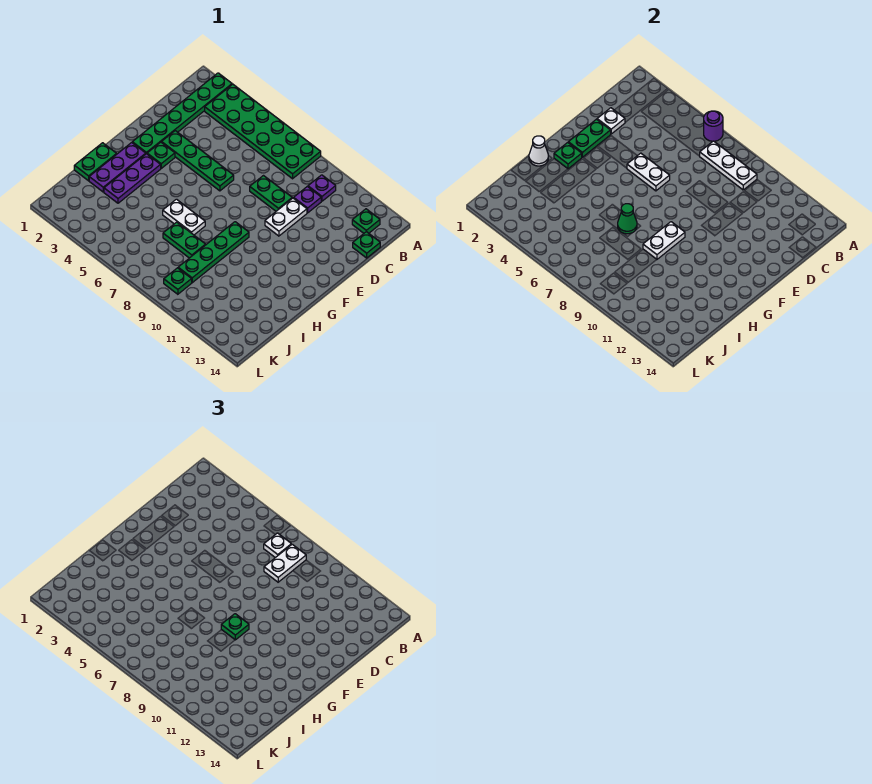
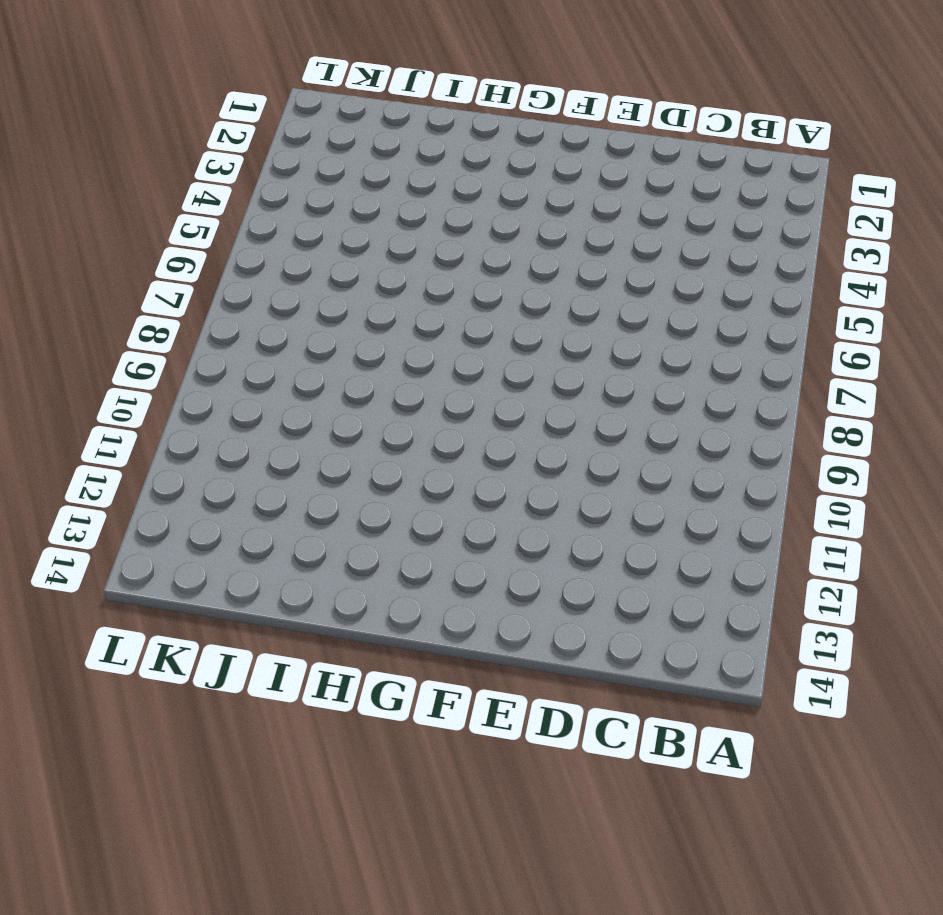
none -> green 1x6 plate [132,73,232,154]
none -> green 2x6 plate [205,84,321,179]
none -> purple 1x1 plate [308,175,336,201]

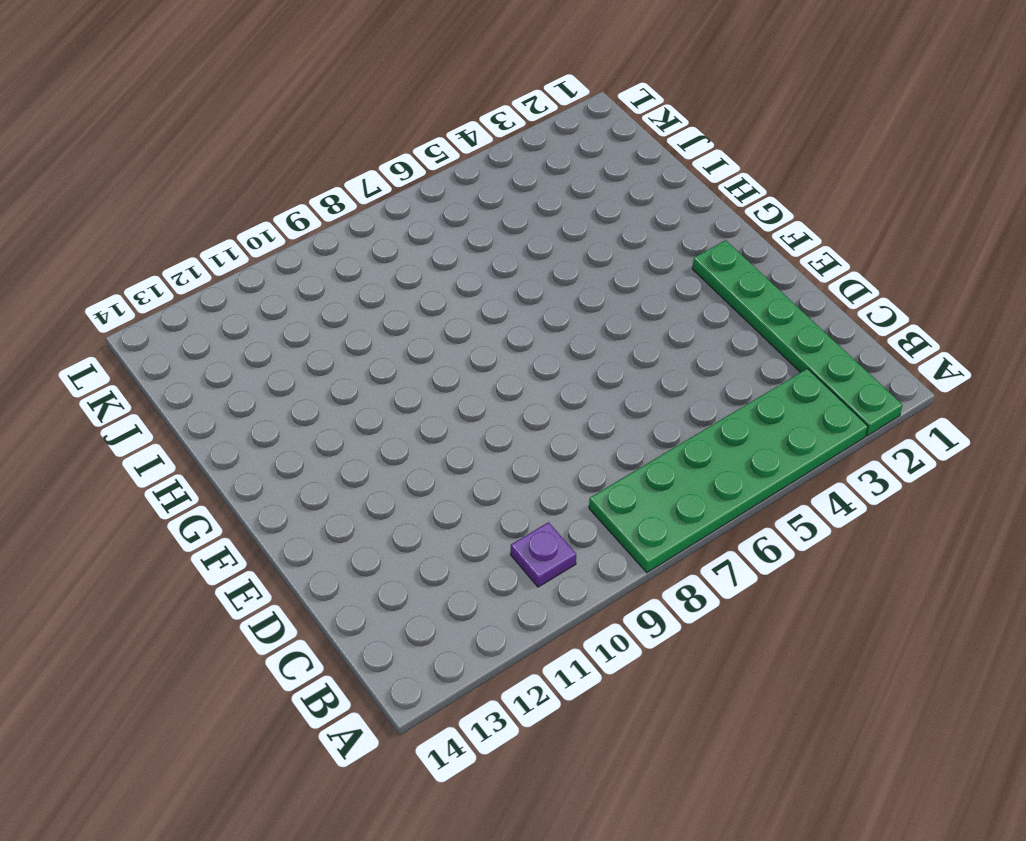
none -> green 1x1 plate [352,209,380,233]
none -> purple 1x1 plate [294,186,321,213]
none -> green 1x1 plate [353,232,380,258]

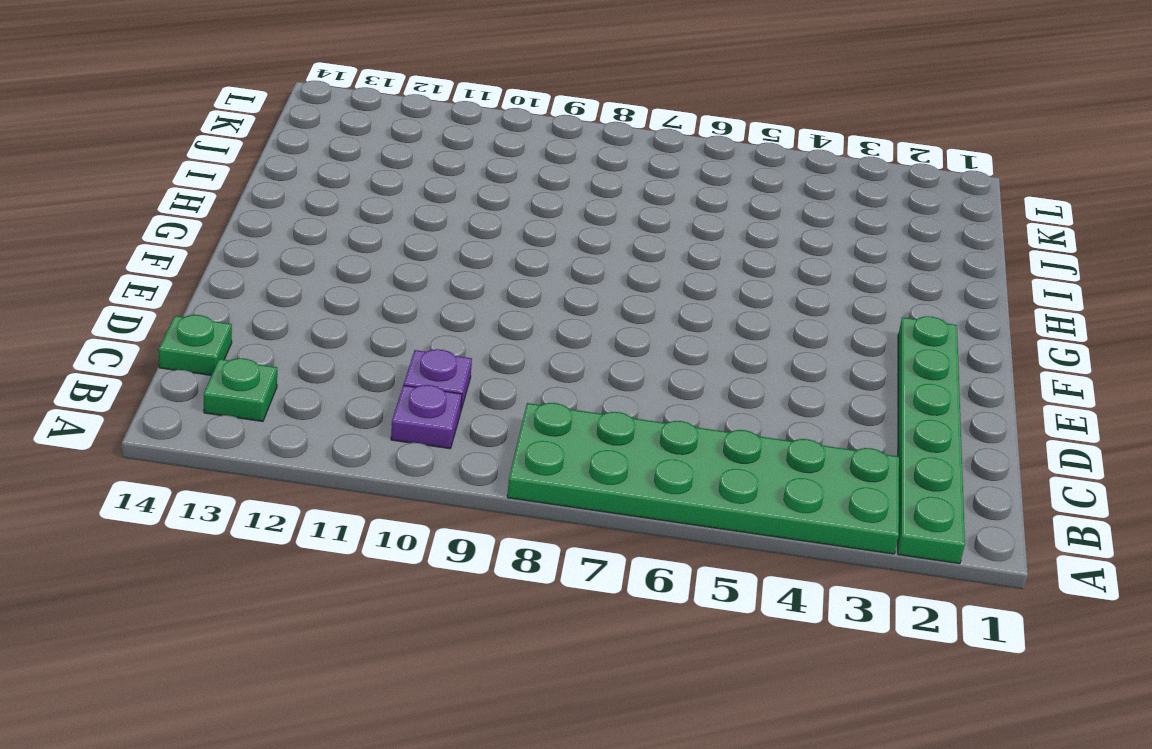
none -> green 1x2 plate [250,176,292,211]
none -> white 1x2 plate [265,198,307,236]
none -> green 1x4 plate [162,131,234,191]

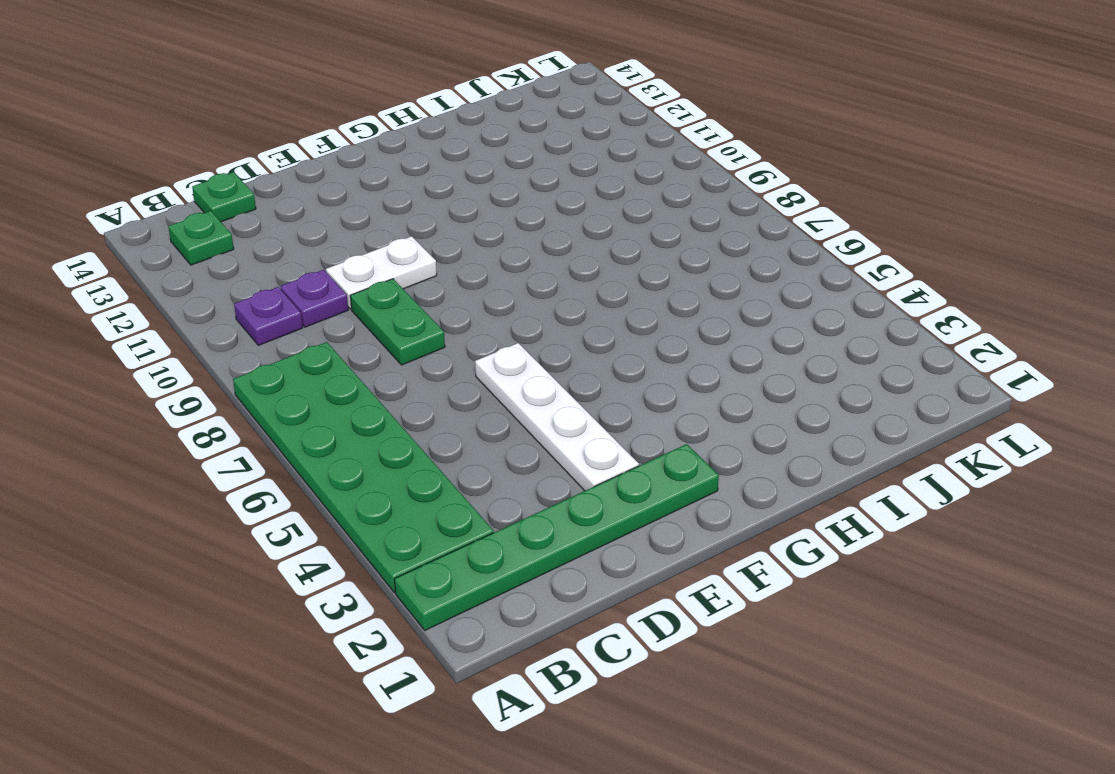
white 1x4 plate [475,343,639,491] -> green 1x4 plate [162,131,234,191]
none -> green 1x1 plate [147,142,175,168]
none -> purple 1x3 plate [89,143,146,192]
none -> purple 1x3 plate [104,154,161,203]

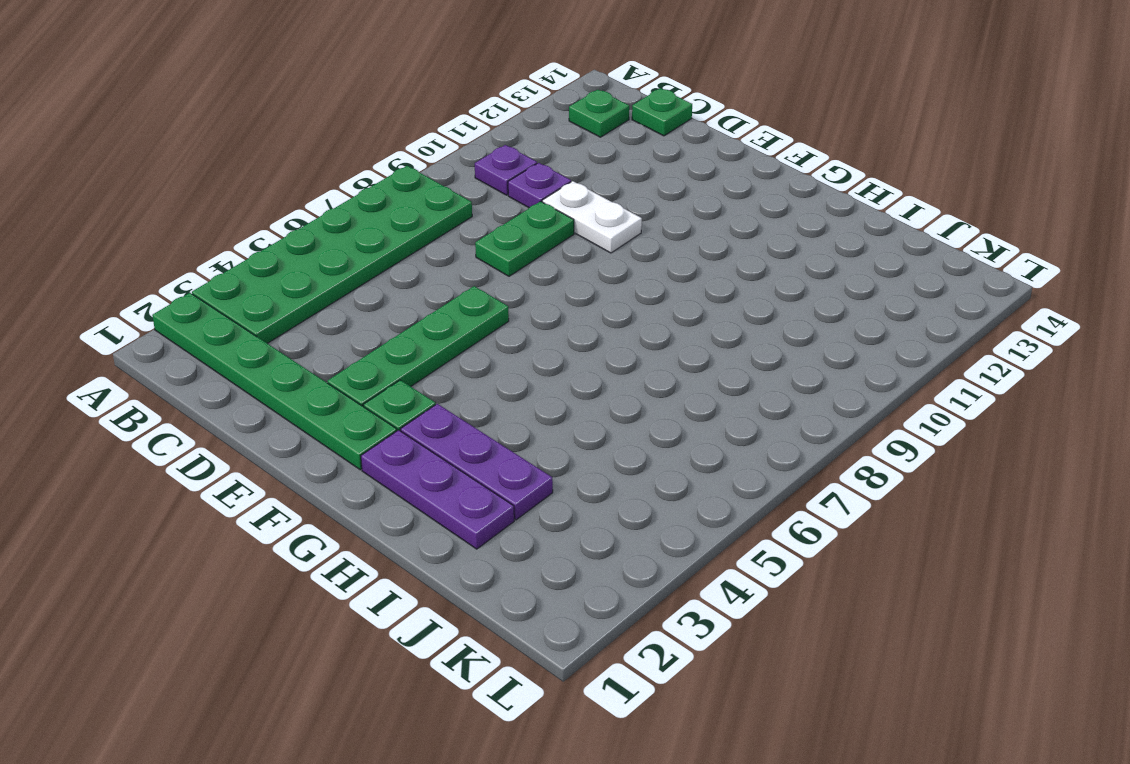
none -> green 1x4 plate [178,222,249,283]
none -> green 1x2 plate [74,143,117,181]
none -> white 1x2 plate [163,199,205,235]

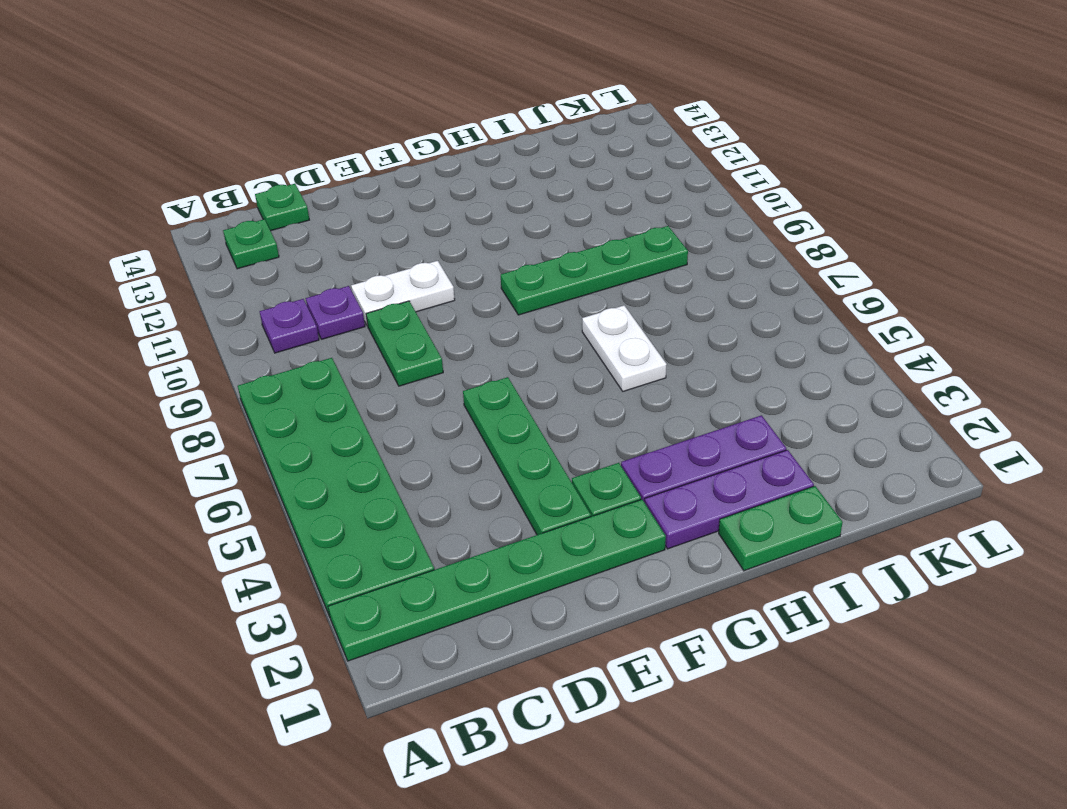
none -> green 1x2 plate [163,222,206,258]
none -> green 1x1 plate [164,268,192,294]
none -> purple 1x1 round brick [704,111,723,141]

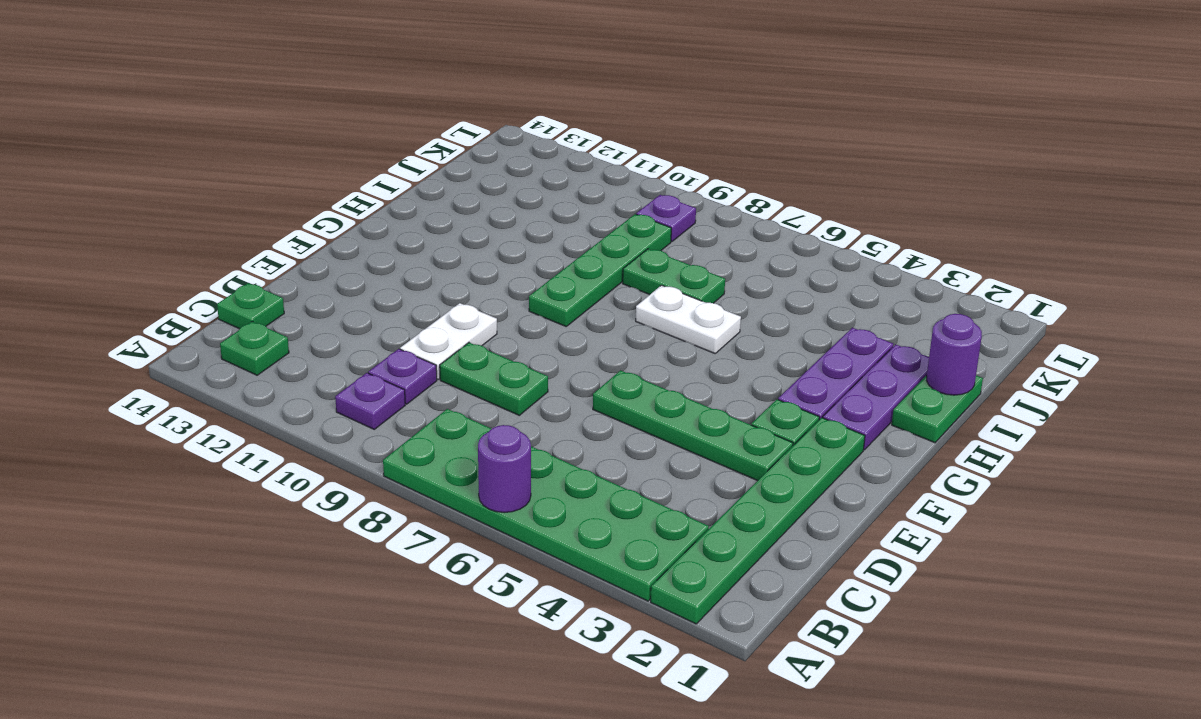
purple 1x1 round brick [926,314,982,395] -> none
purple 1x1 plate [636,195,696,242] -> green 1x1 plate [164,268,192,294]
none -> white 1x3 plate [700,141,757,190]
none -> white 1x1 plate [597,108,625,134]
none -> green 1x2 plate [568,119,611,157]

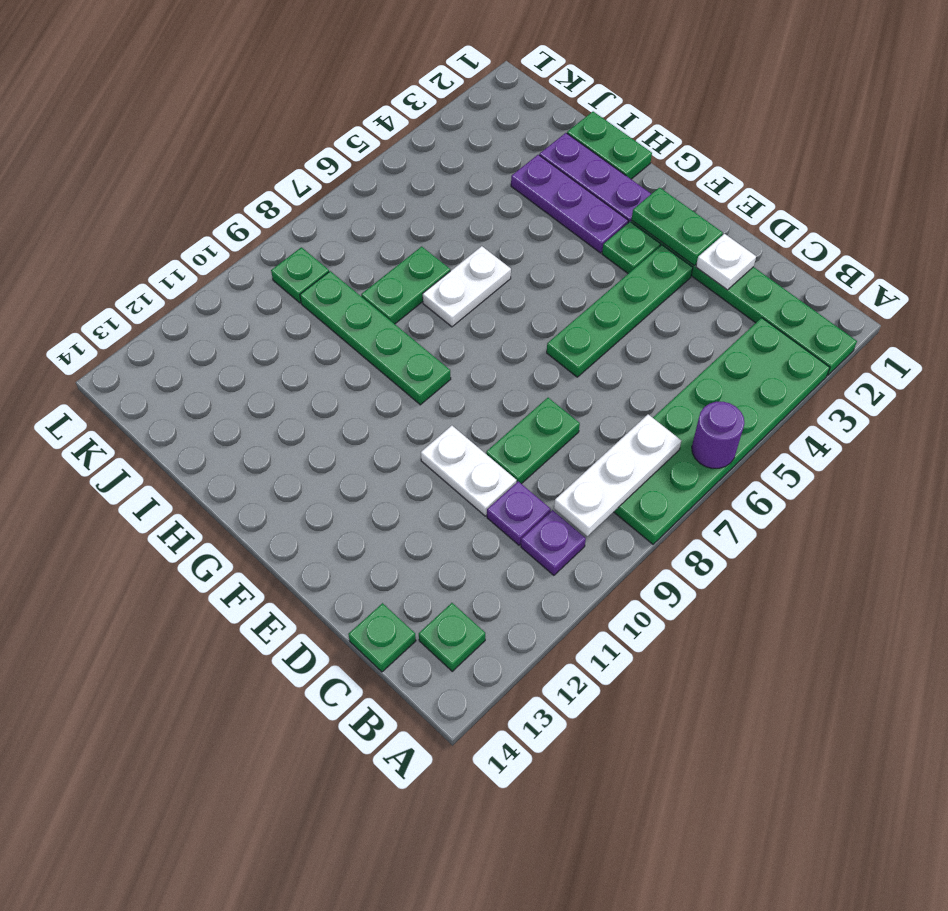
none -> white 1x2 plate [627,153,670,191]
none -> green 1x1 plate [554,143,582,169]
none -> white 1x2 plate [643,222,685,259]

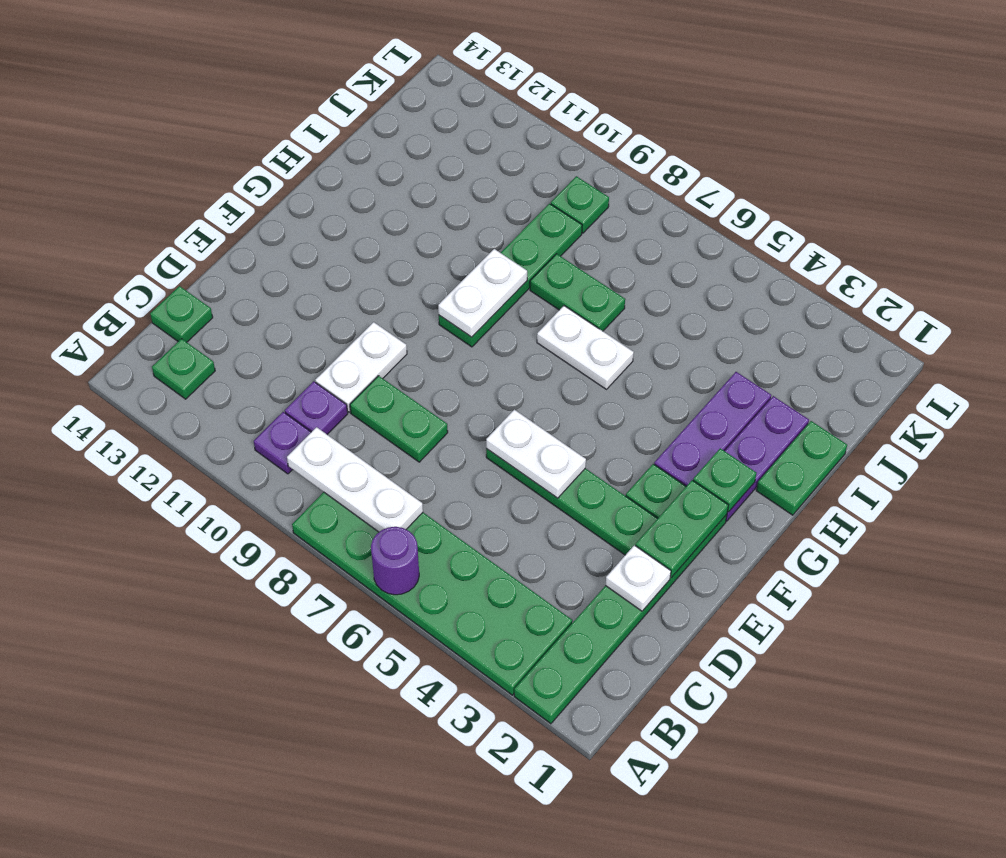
none -> white 1x1 cone [529,136,548,166]
none -> green 1x1 cone [618,204,637,234]
none -> white 1x1 plate [264,533,291,558]

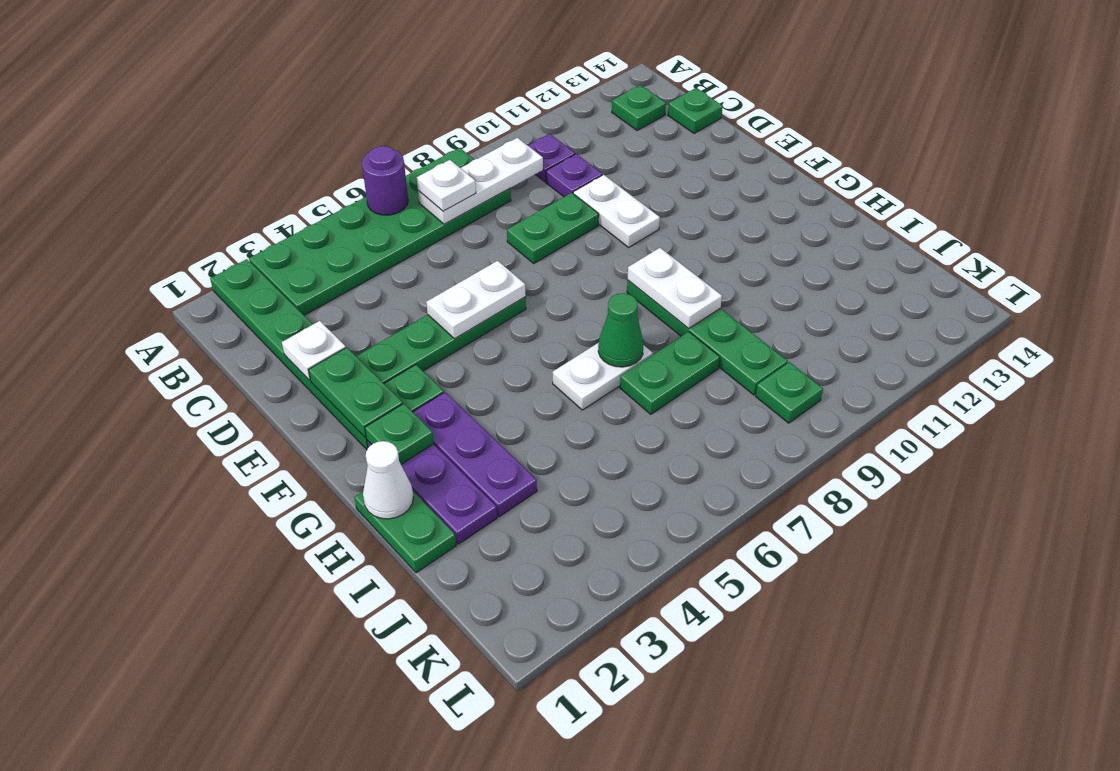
none -> white 1x2 plate [264,544,306,582]
none -> green 1x1 plate [221,614,249,640]

